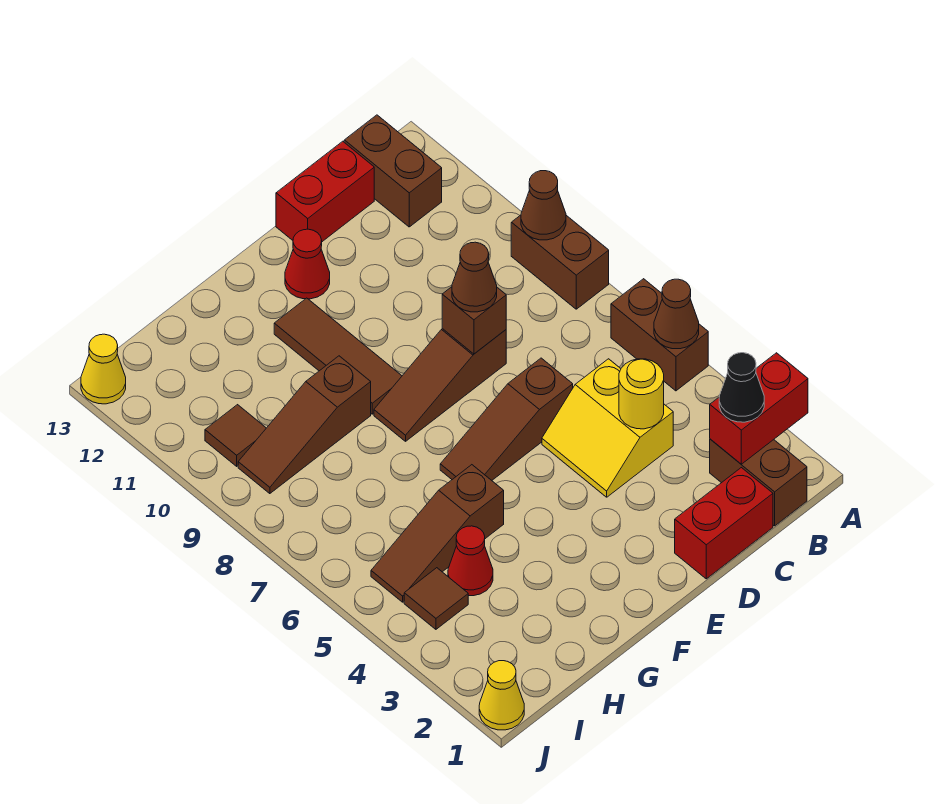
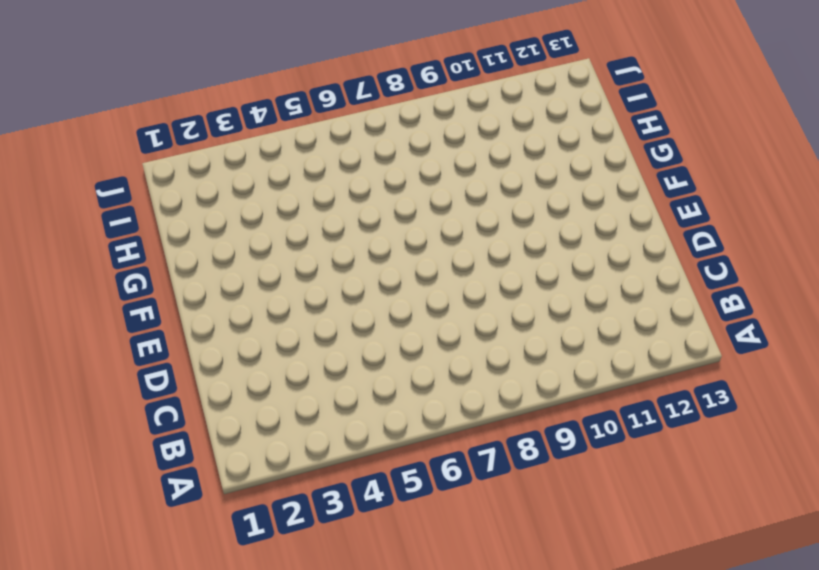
none -> brown 1x2 brick [611,279,708,391]
none -> brown 1x2 brick [511,215,609,309]
none -> brown 1x2 brick [710,439,807,526]

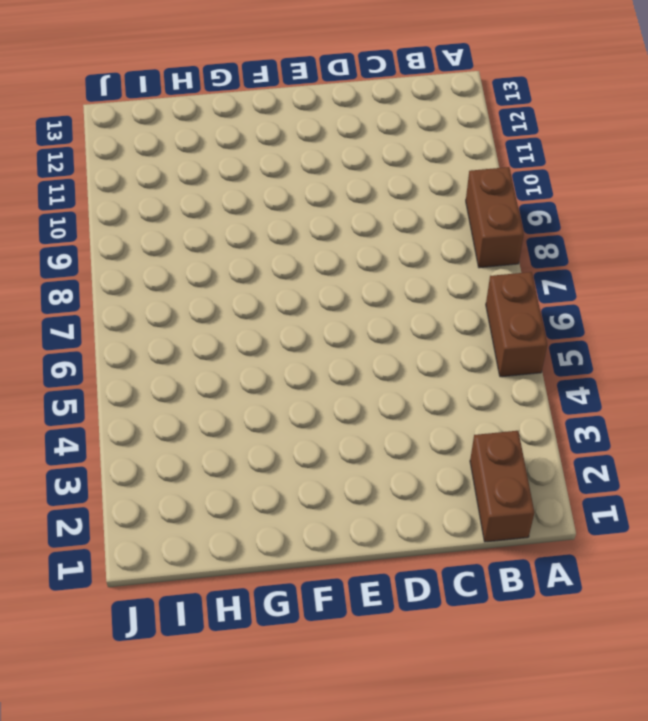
none -> brown 1x2 brick [344,115,442,227]
none -> red 1x2 brick [675,468,773,579]
none -> yellow 2x2 slope [542,359,673,497]

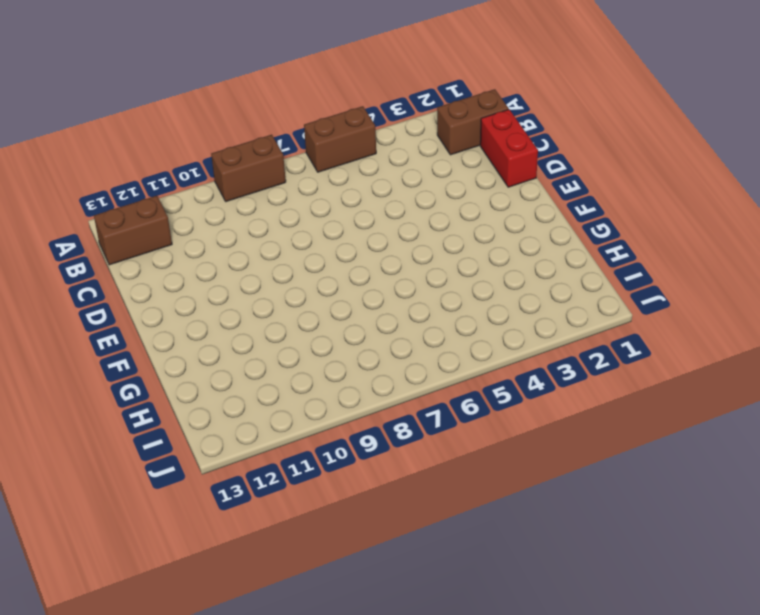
none -> yellow 2x2 slope [542,359,673,497]
none -> red 1x2 brick [276,141,374,242]
none -> brown 1x3 slope [440,358,573,480]

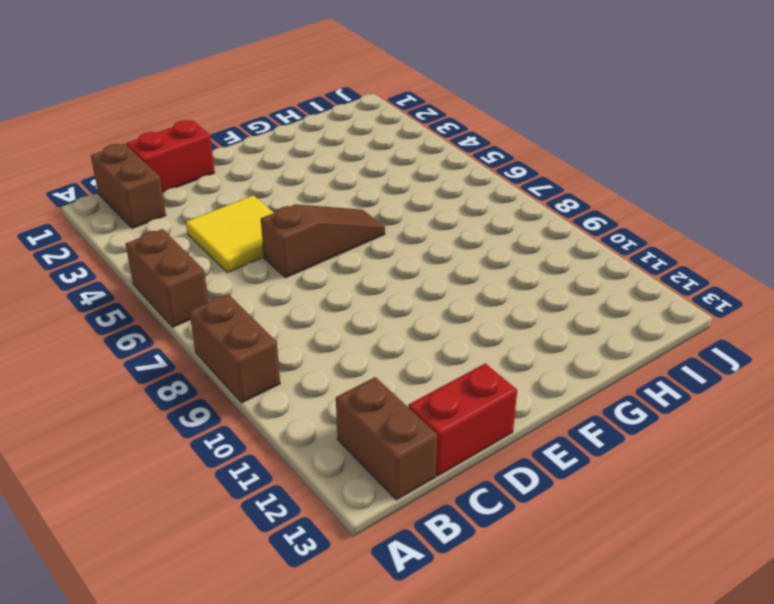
yellow 2x2 tile [186,195,274,273] -> yellow 2x2 slope [542,359,673,497]
none -> brown 1x3 slope [374,329,506,441]
none -> red 1x1 cone [285,229,330,299]
none -> brown 1x3 tile [274,298,402,414]

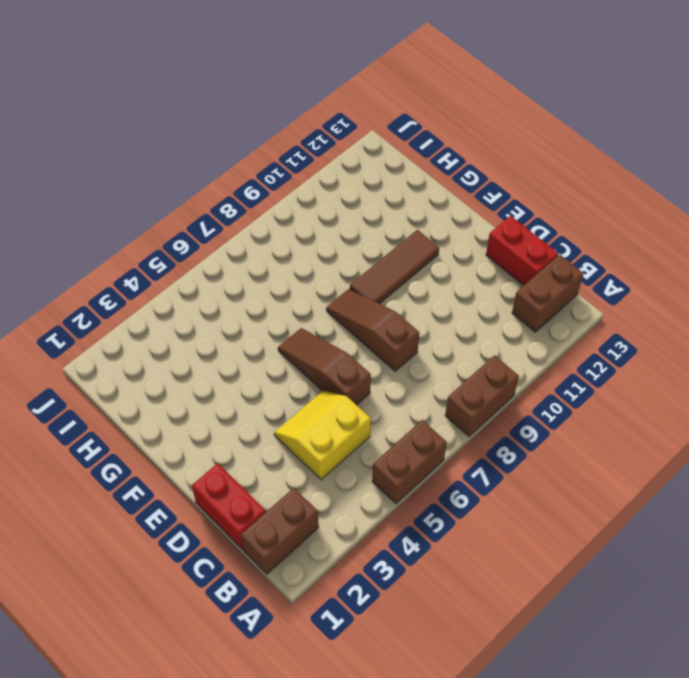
none -> red 1x1 cone [285,229,330,299]
none -> brown 1x3 slope [371,465,504,602]
none -> brown 1x3 slope [238,356,371,494]

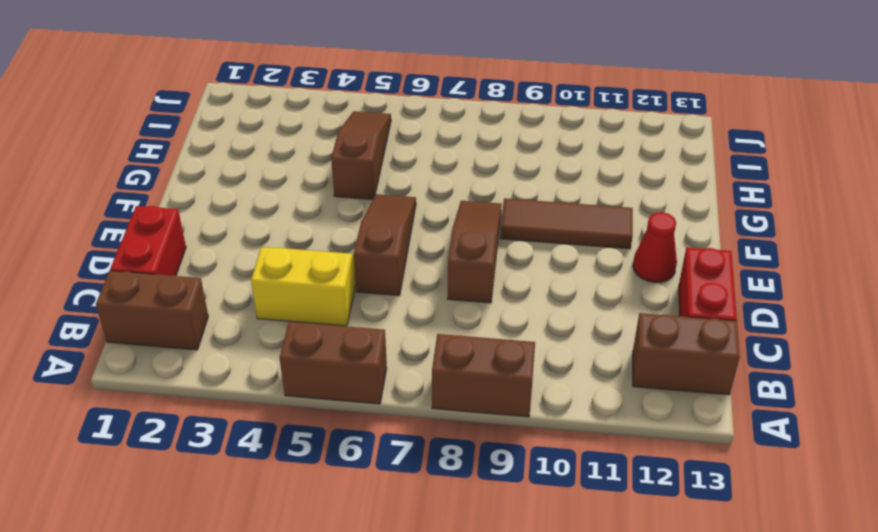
none -> brown 1x3 slope [238,356,371,494]
none -> red 1x1 cone [448,526,493,596]
none -> brown 1x1 tile [404,568,468,629]

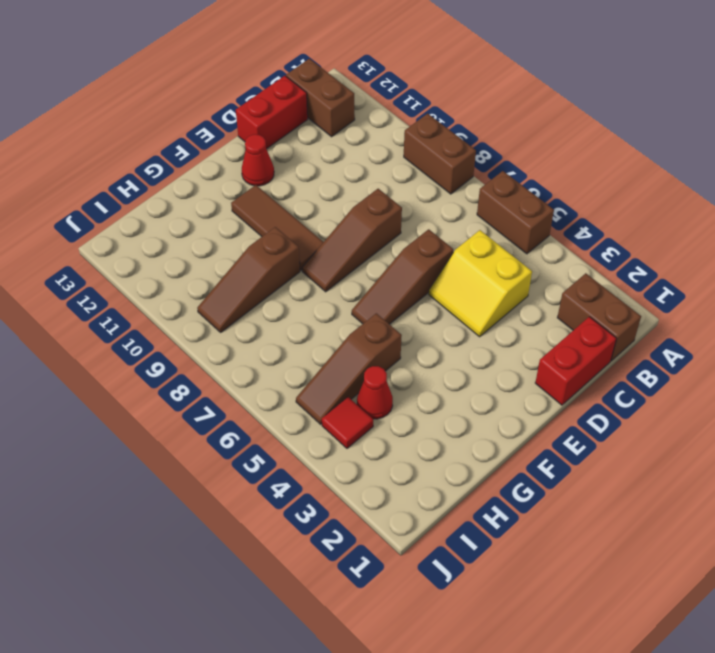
red 1x1 tile [322,397,373,448] -> brown 1x1 tile [404,568,468,629]
none -> brown 1x1 tile [205,405,266,466]
none -> yellow 1x1 cone [479,661,524,730]
none -> yellow 1x1 cone [81,334,126,404]

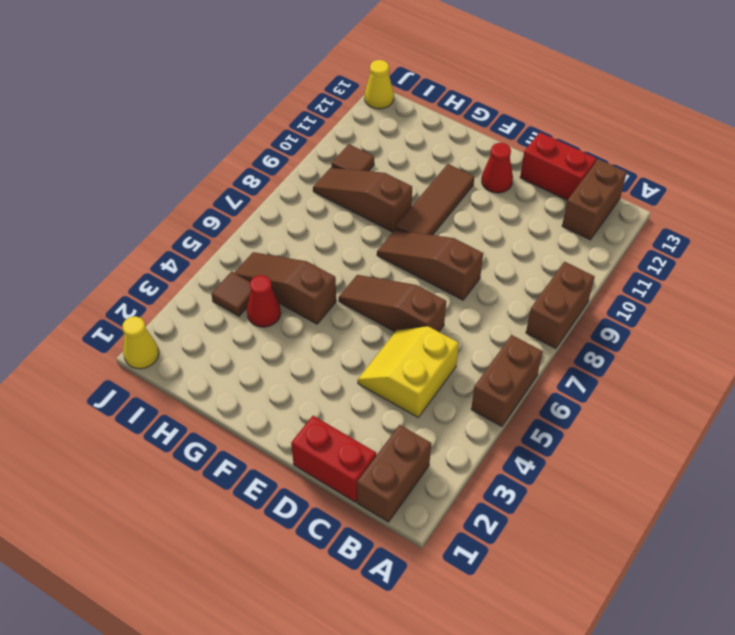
none -> red 1x2 brick [710,353,808,464]
none -> brown 1x1 cone [654,279,699,349]
none -> brown 1x1 cone [521,171,566,240]

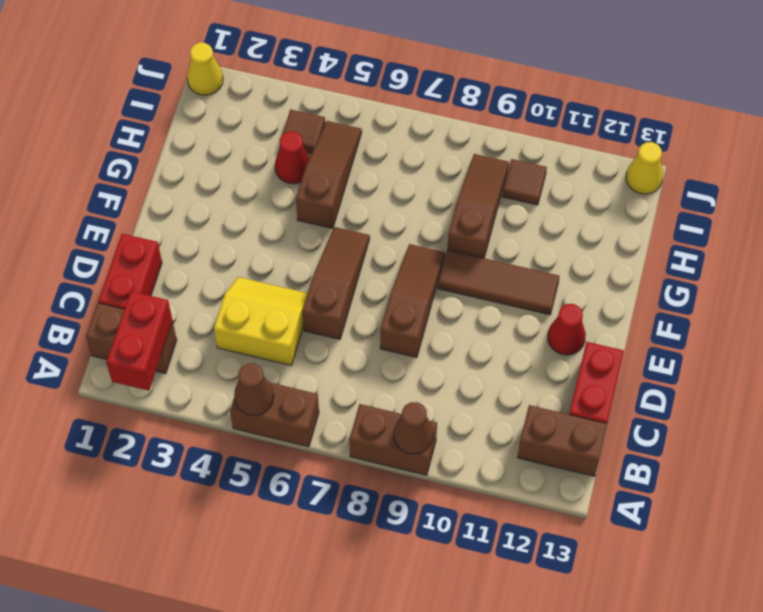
none -> yellow 1x1 round brick [619,359,664,429]
none -> brown 1x1 brick [442,287,506,354]
none -> black 1x1 cone [719,353,764,422]

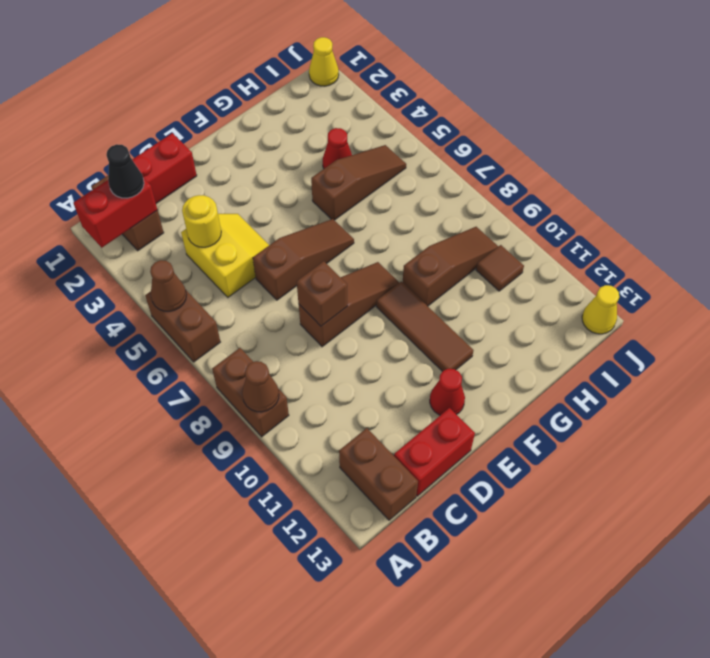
none -> brown 1x1 tile [404,568,468,629]
none -> brown 1x1 cone [452,242,497,312]

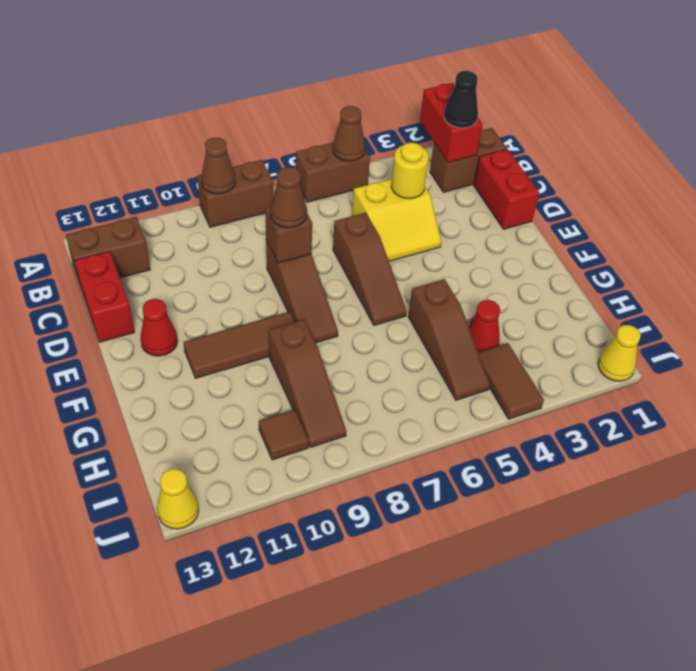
brown 1x2 tile [478,343,544,419] -> brown 1x1 tile [404,568,468,629]

